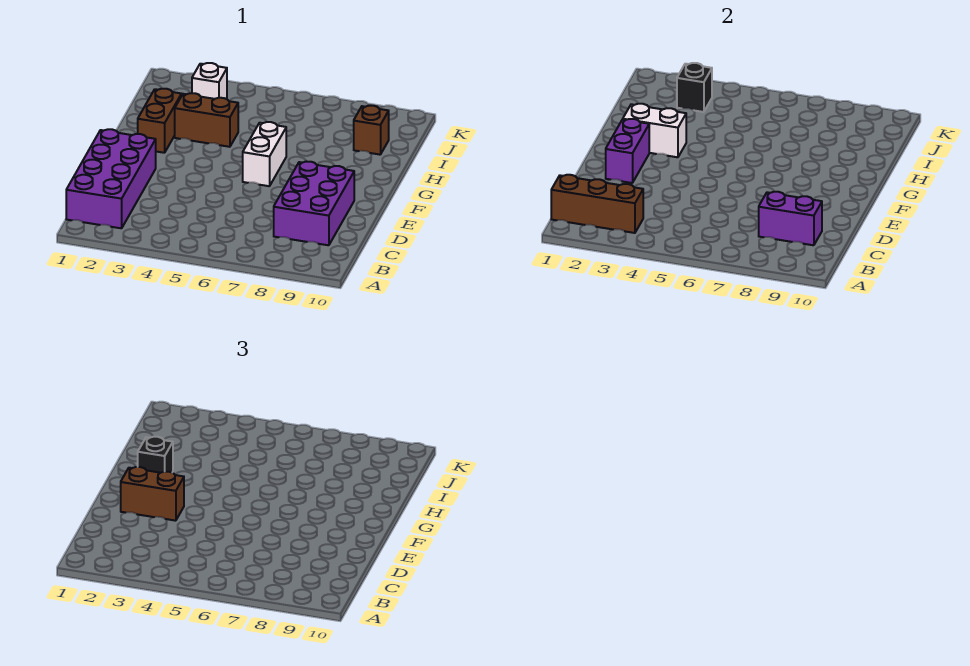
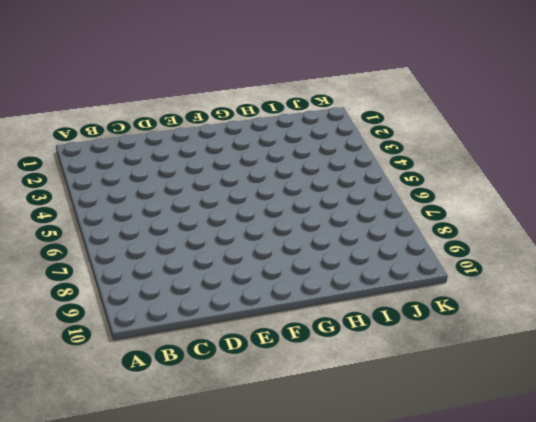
none -> purple 2x4 brick [66,129,156,228]
none -> purple 2x3 brick [274,162,354,245]
none -> white 1x2 brick [243,122,286,186]

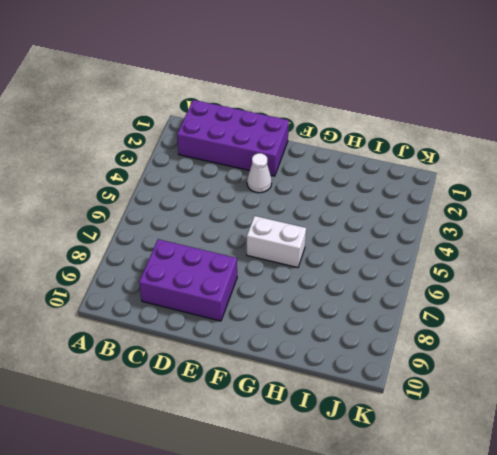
white 1x1 cone [247,153,272,193] -> none
none -> brown 1x2 brick [138,89,182,153]
none -> brown 1x2 brick [175,93,238,147]
none -> brown 1x1 brick [354,106,389,155]

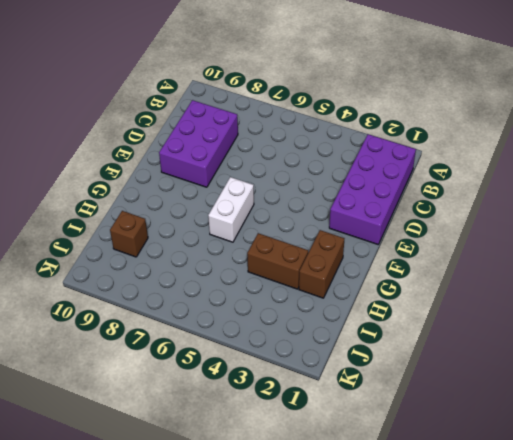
none -> white 1x1 brick [192,63,227,99]
none -> brown 1x3 brick [551,175,643,233]
none -> purple 1x2 brick [759,192,822,245]

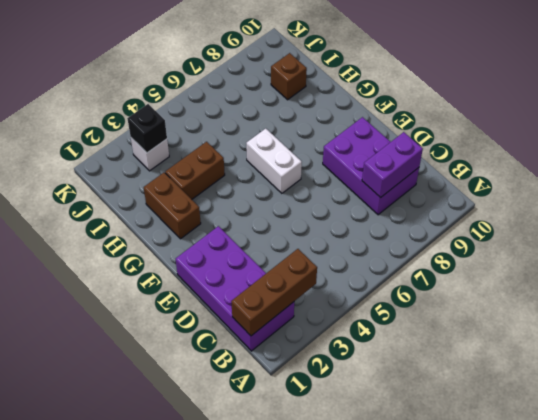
none -> purple 1x2 brick [606,119,649,183]
none -> white 1x2 brick [623,104,686,157]
none -> brown 1x2 brick [121,467,184,521]

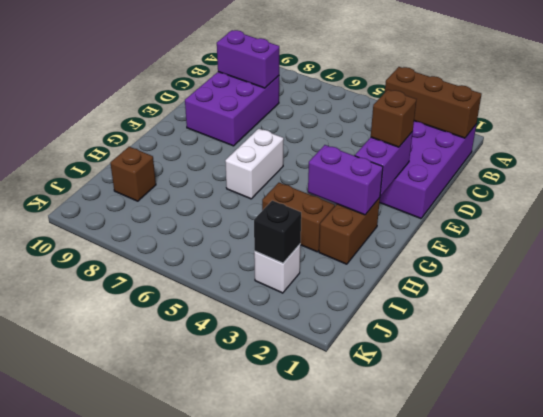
brown 1x1 brick [371,90,417,147] -> brown 1x2 brick [121,467,184,521]
purple 1x2 brick [308,145,383,215] -> white 1x2 brick [623,104,686,157]
none -> black 1x1 brick [138,437,173,473]

